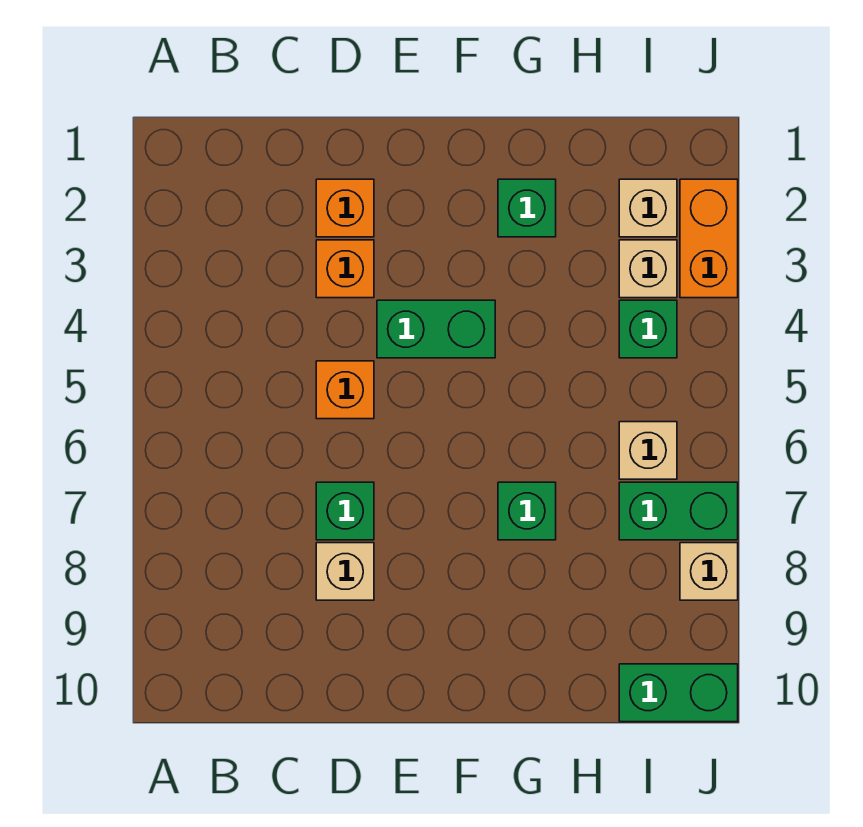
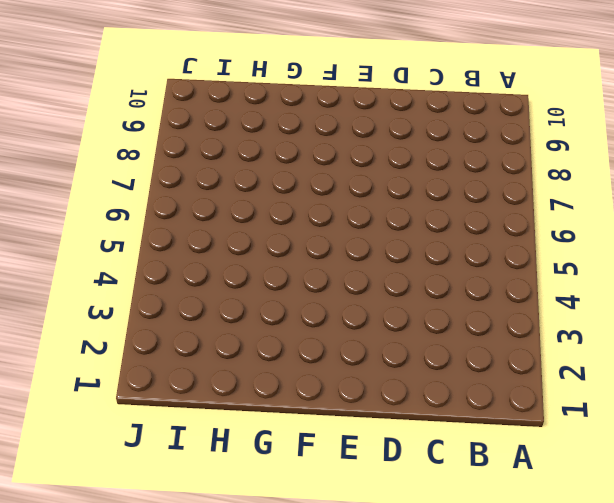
none -> orange 1x1 brick [316,179,374,237]
none -> orange 1x1 brick [316,240,374,298]
none -> orange 1x1 brick [316,361,374,419]

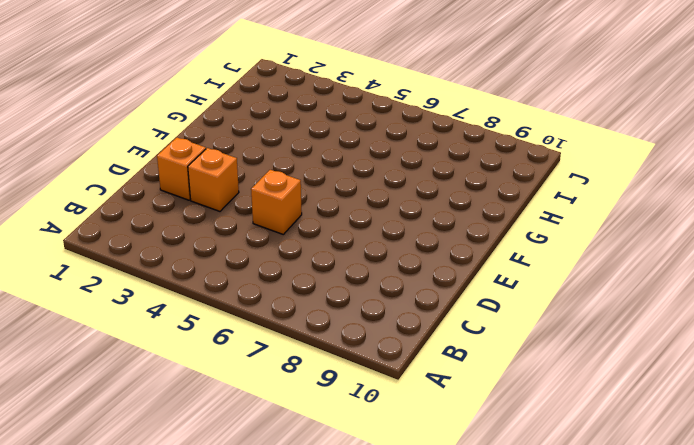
none -> green 1x1 brick [316,482,374,540]
none -> tan 1x1 brick [316,543,374,600]
none -> green 1x2 brick [377,300,495,358]

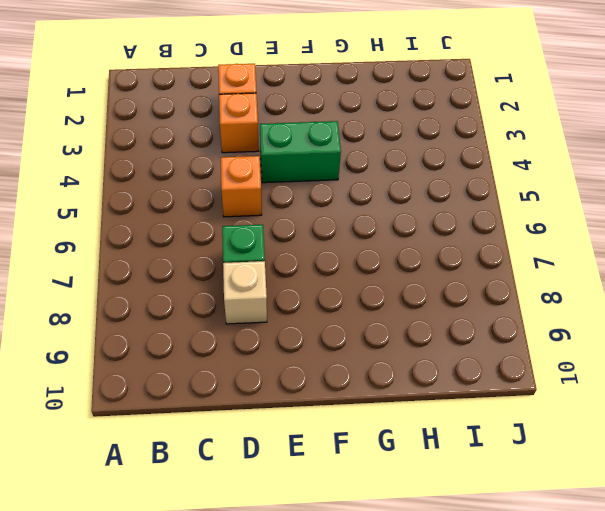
none -> green 1x1 brick [498,179,556,237]
none -> green 1x1 brick [498,482,556,540]
none -> tan 1x1 brick [619,179,677,237]

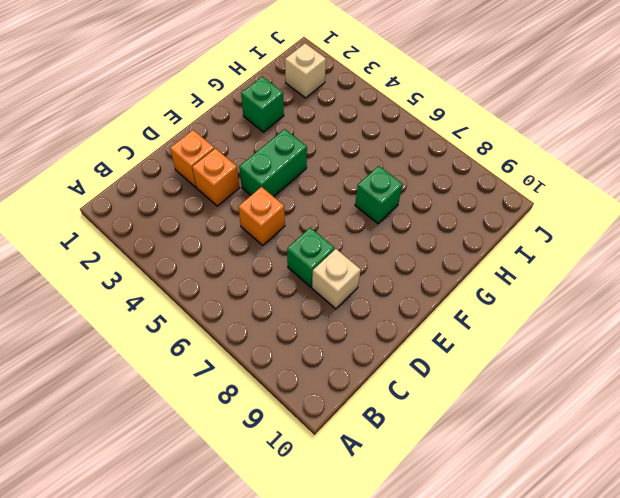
none -> tan 1x1 brick [619,240,677,298]
none -> green 1x1 brick [619,300,677,358]
none -> tan 1x1 brick [619,422,677,479]

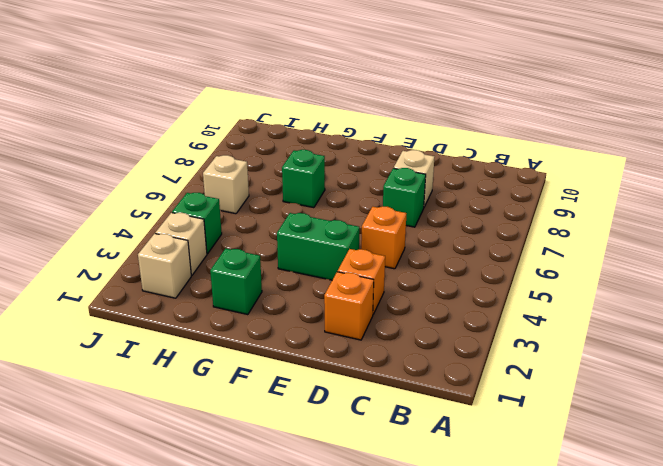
none -> green 1x2 brick [619,482,738,540]
none -> green 1x2 brick [619,664,738,722]
none -> orange 1x2 brick [680,179,738,298]

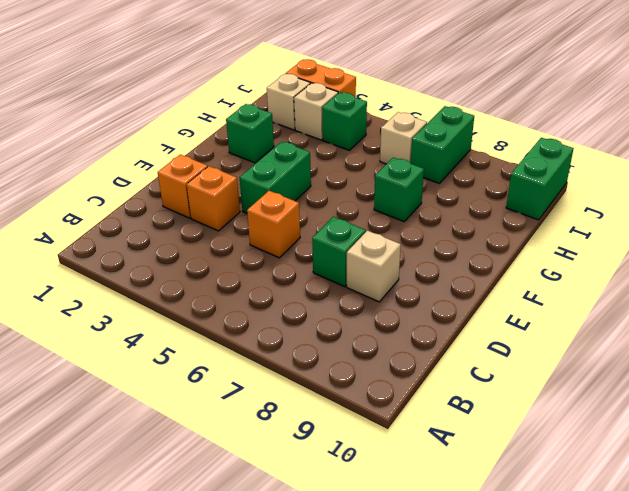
none -> tan 1x1 brick [680,543,738,600]

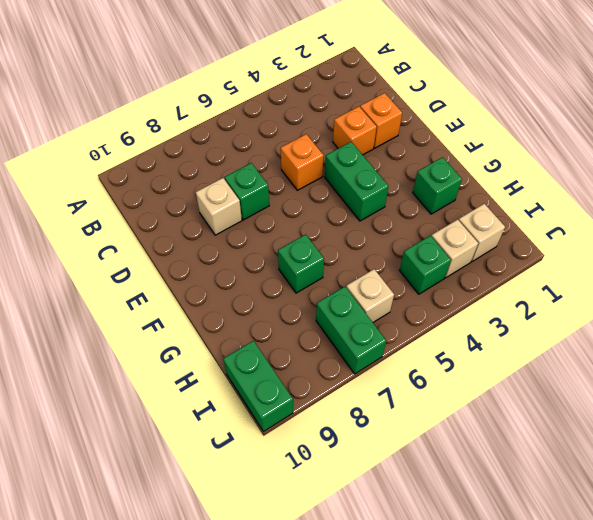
none -> orange 1x2 brick [680,179,738,298]
none -> tan 1x1 brick [680,543,738,600]

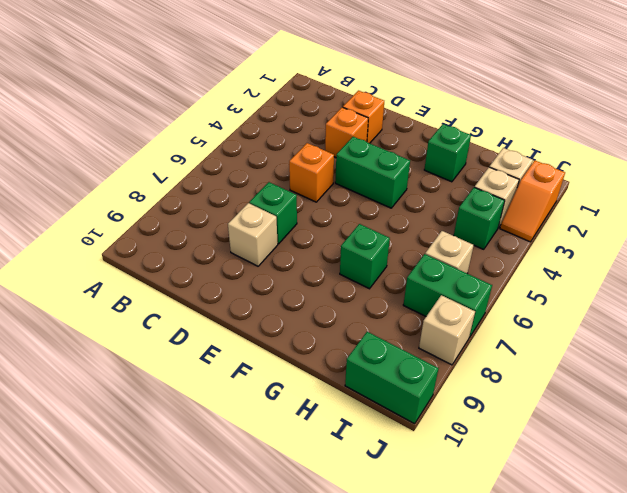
orange 1x2 slope [500,161,565,242] -> orange 1x2 brick [680,179,738,298]

